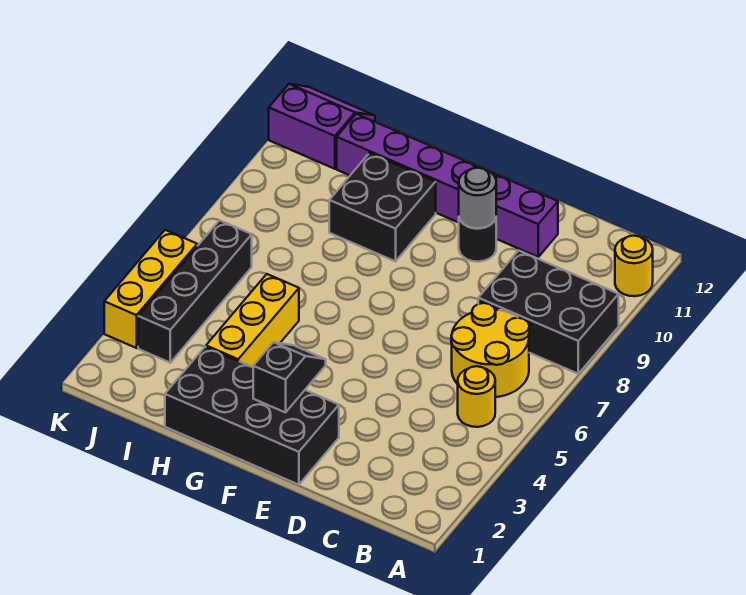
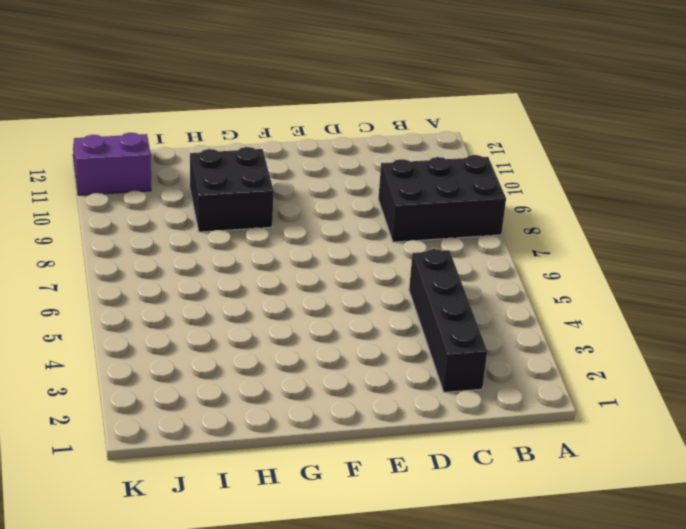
black 1x4 brick [409,249,487,392] -> black 1x4 brick moved to [138,220,252,363]
none -> yellow 1x1 round brick [615,236,653,296]
none -> yellow 1x1 round brick [458,366,495,427]
none -> yellow 2x2 round brick [451,303,530,397]

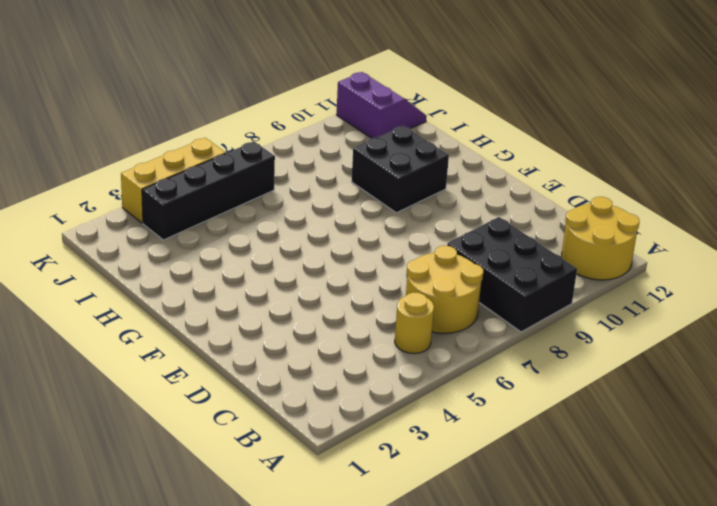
yellow 2x2 round brick [562,197,639,280] -> yellow 1x1 round brick [615,236,653,296]
none -> purple 1x6 brick [337,114,558,257]
none -> black 2x4 brick [165,347,339,485]
none -> black 1x1 round brick [459,218,496,262]

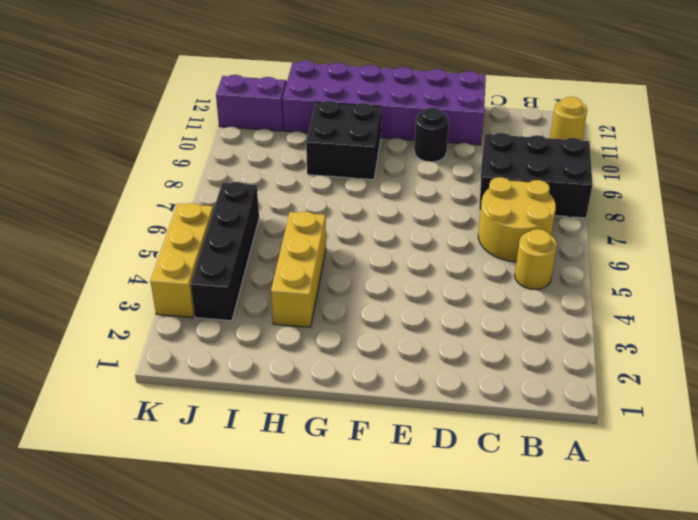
purple 2x6 brick [282,61,486,145] -> purple 1x6 brick [337,114,558,257]
none -> black 2x4 brick [165,347,339,485]
none -> grey 1x1 round brick [459,168,496,228]
none -> black 1x2 slope [253,342,326,413]

